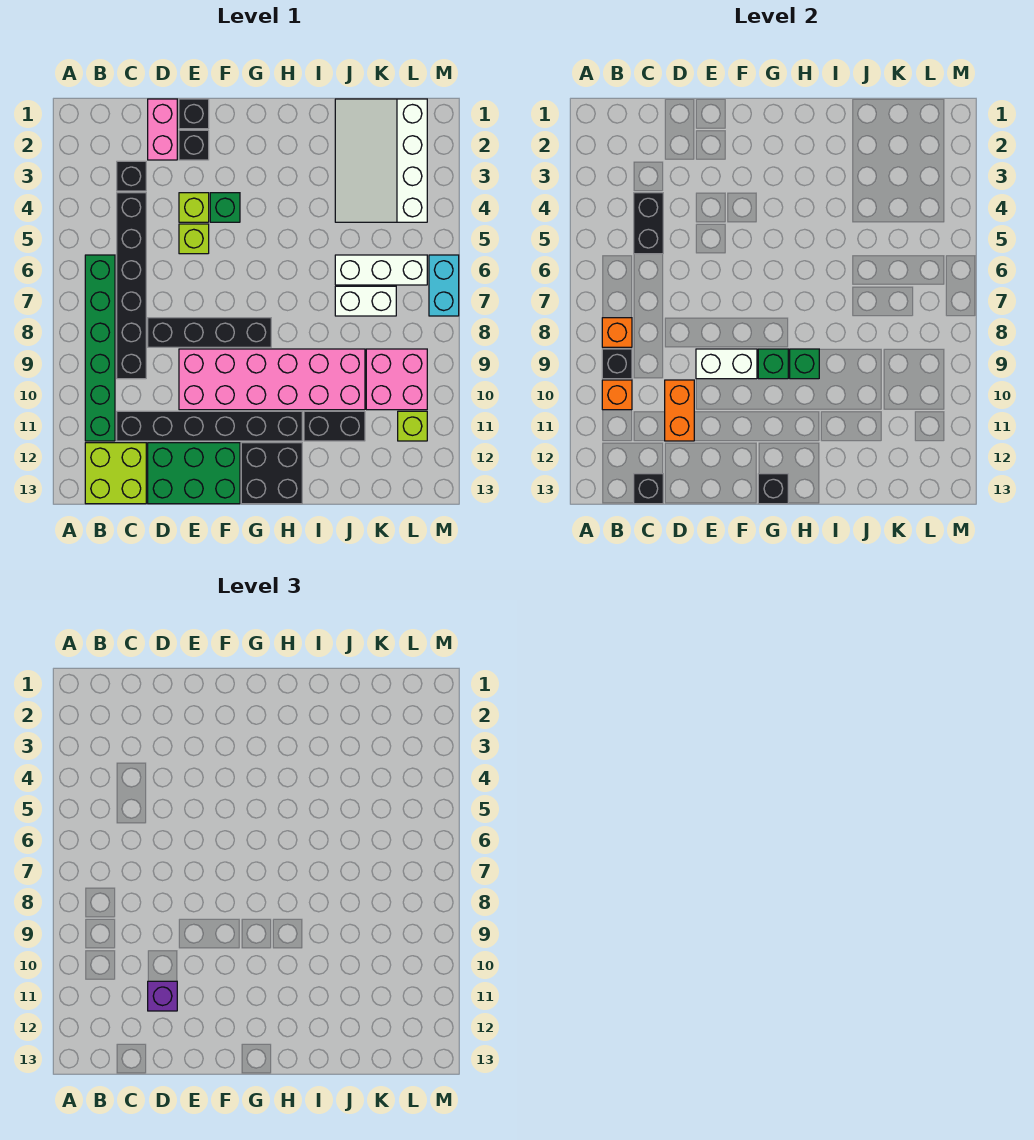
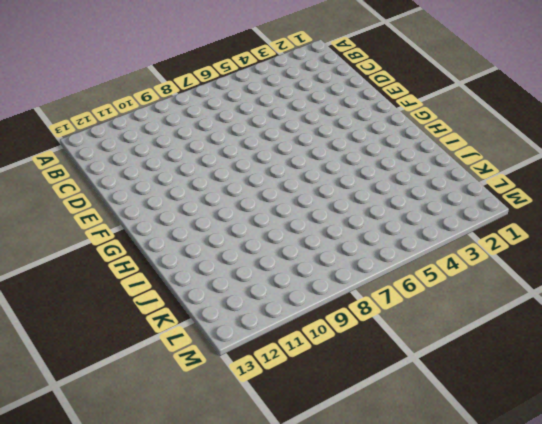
none -> green 1x6 brick [85,255,115,441]
none -> lime 2x2 brick [85,443,146,504]
none -> black 1x1 brick [117,161,146,191]
none -> black 1x6 brick [117,193,146,379]

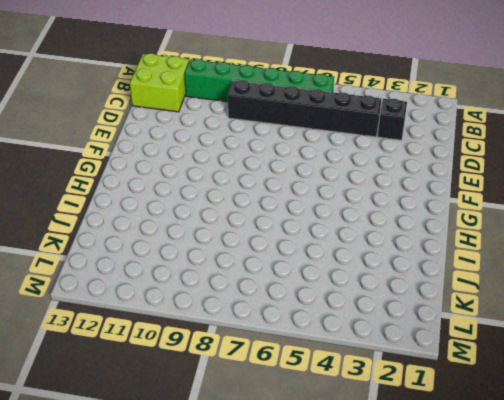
none -> black 1x6 brick [117,411,302,441]
none -> pink 1x2 brick [148,99,177,160]
none -> black 1x4 brick [148,318,271,347]
none -> green 2x3 brick [148,443,240,504]

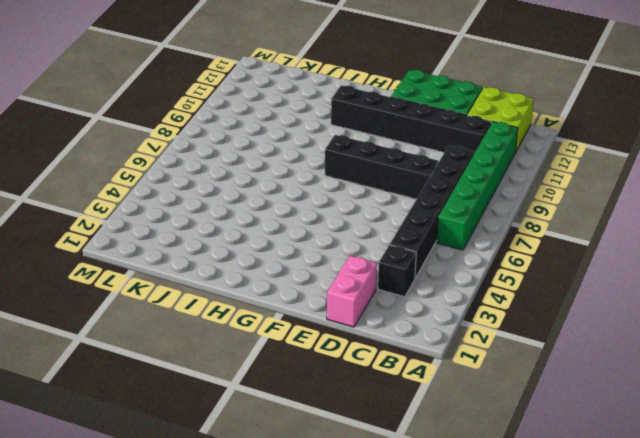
none -> black 1x1 brick [179,99,209,129]
none -> black 1x1 brick [179,130,209,160]
none -> lime 1x1 brick [179,193,209,222]
none -> lime 1x1 brick [179,224,209,254]

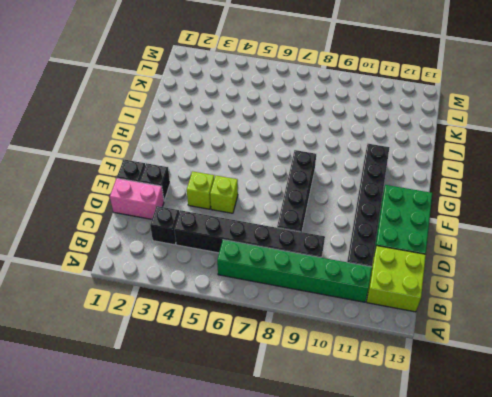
none -> pink 2x6 brick [179,349,365,410]
none -> green 1x1 brick [210,193,240,222]
none -> black 2x2 brick [241,443,302,504]
none -> black 1x2 brick [304,411,365,441]

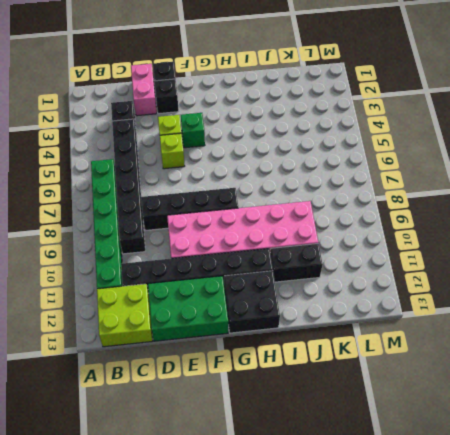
none -> white 3x4 slope [335,99,427,222]
none -> white 1x3 brick [335,255,427,285]
none -> white 1x2 brick [335,286,396,316]
none -> pink 2x2 brick [366,349,427,410]

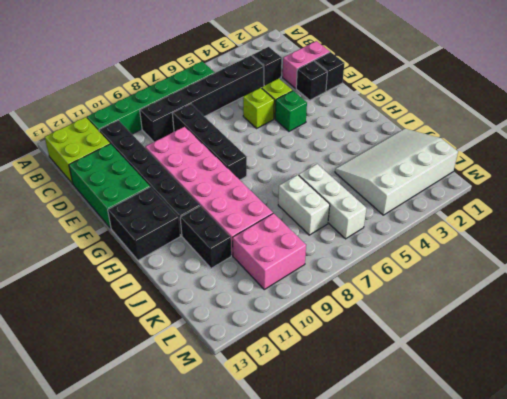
none -> lime 1x1 brick [398,411,427,441]
none -> cyan 1x2 brick [429,255,459,316]
none -> orange 1x1 brick [602,318,632,347]
none -> black 1x1 brick [602,349,632,379]

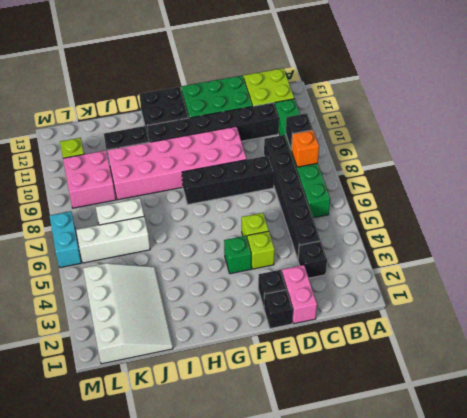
none -> orange 1x1 brick [602,380,632,410]
none -> black 1x2 brick [634,193,663,254]
none -> black 1x1 brick [634,474,663,504]
none -> orange 1x2 brick [665,380,694,441]

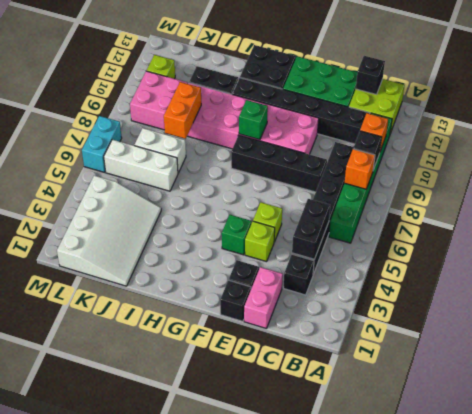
orange 1x2 brick [164,82,201,139] -> orange 1x2 brick moved to [665,380,694,441]
none -> white 1x2 brick [696,349,757,379]
none -> black 1x1 brick [758,474,788,504]
none -> green 1x1 brick [790,349,819,379]
none -> purple 1x1 brick [148,981,177,1011]

